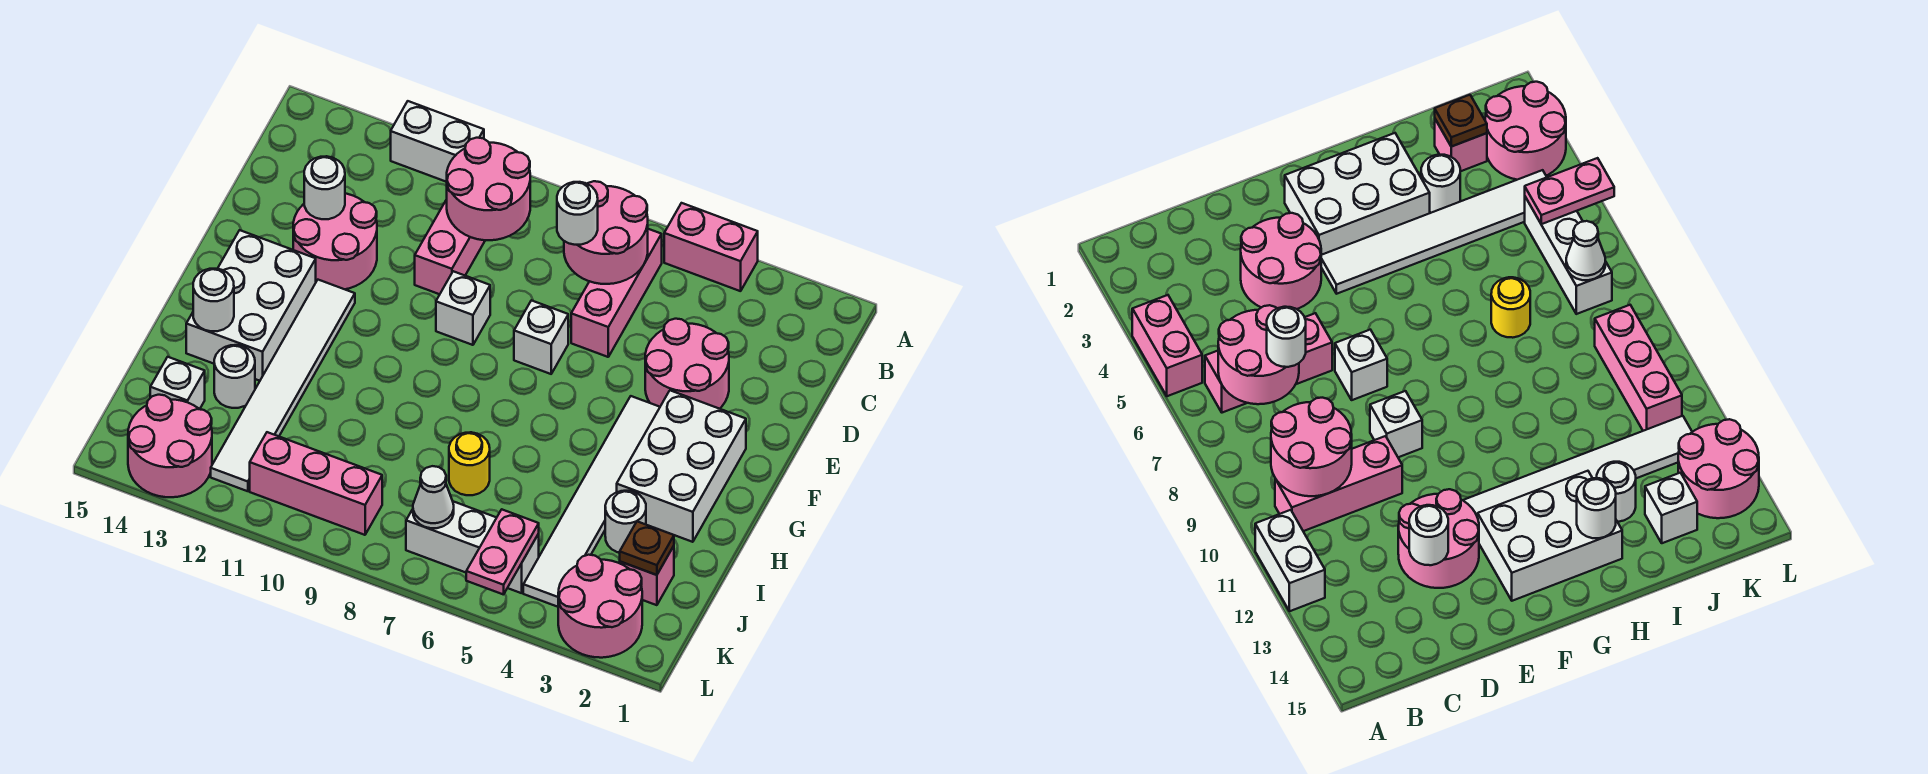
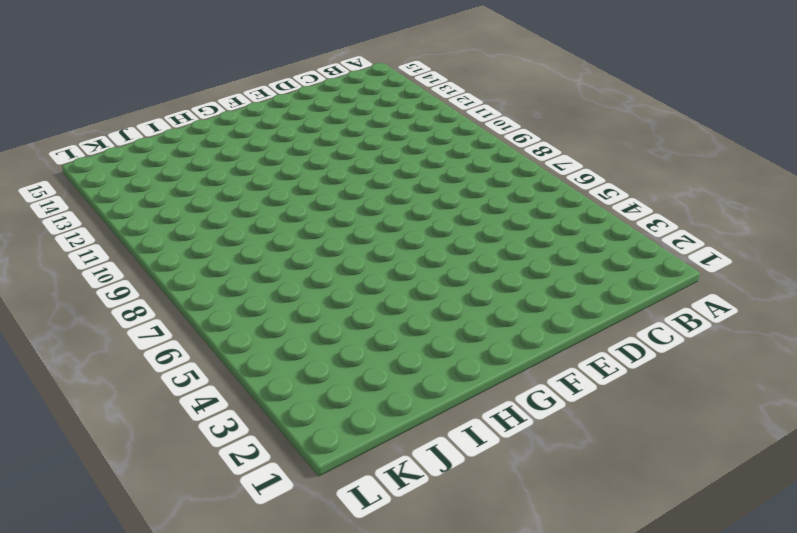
none -> pink 1x2 brick [664,203,758,291]
none -> white 1x2 brick [391,101,484,182]
none -> pink 1x3 brick [571,229,662,357]

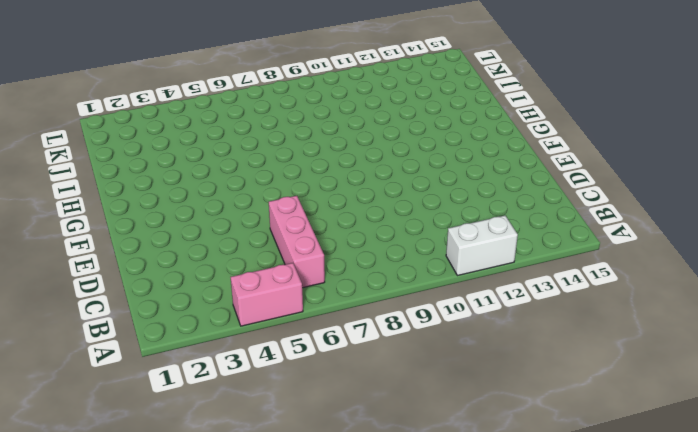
none -> pink 1x3 brick [415,200,485,294]
none -> pink 2x2 round brick [645,319,729,409]
none -> pink 2x2 round brick [293,193,377,289]

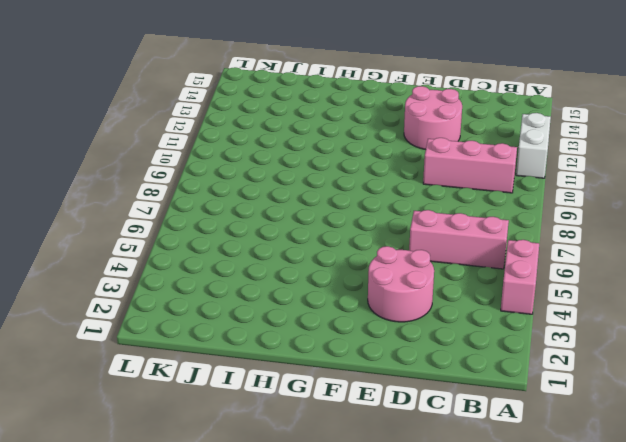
none -> white 1x1 brick [514,300,568,374]
none -> white 1x1 brick [436,271,490,345]
none -> white 2x3 brick [617,390,746,542]

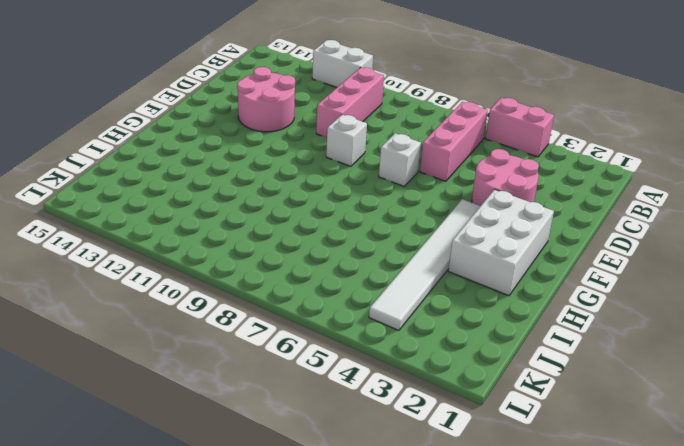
none -> white 1x6 tile [211,280,355,491]
none -> white 2x3 brick [186,230,316,381]
none -> white 1x1 round brick [605,491,646,553]

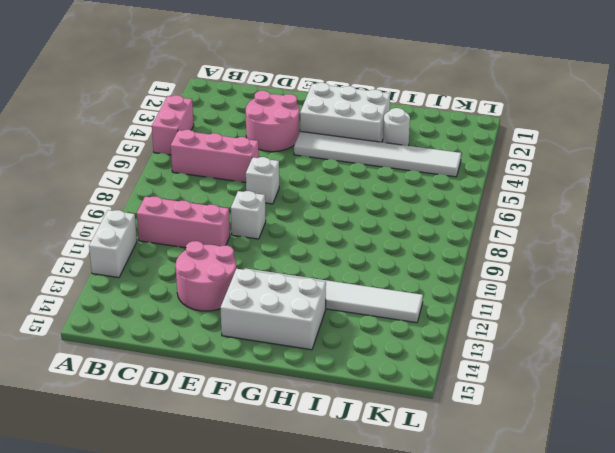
none -> yellow 1x1 round brick [449,432,490,495]
none -> white 1x1 round brick [214,345,255,408]
none -> pink 1x1 brick [620,546,674,605]

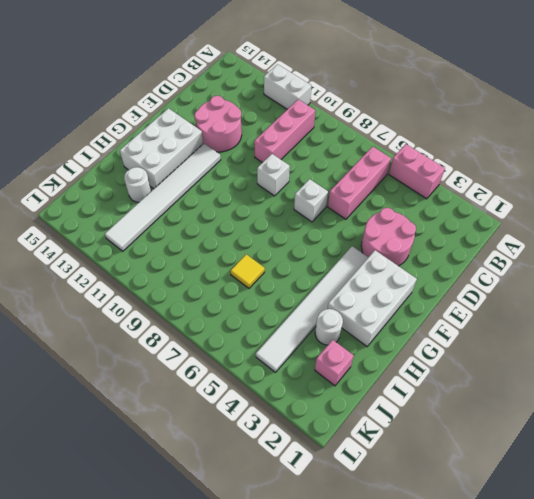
yellow 1x1 tile [231,254,265,288] -> yellow 1x1 round brick [449,432,490,495]
none -> white 1x1 brick [150,357,205,409]
none -> pink 2x2 round brick [558,555,642,658]
none -> white 1x3 brick [406,501,539,593]

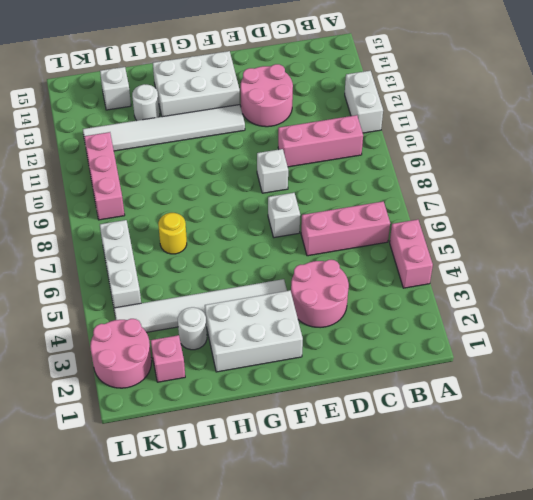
none -> pink 2x2 round brick [128,395,212,497]
none -> pink 2x2 round brick [564,181,648,284]
none -> pink 2x2 round brick [447,138,530,240]

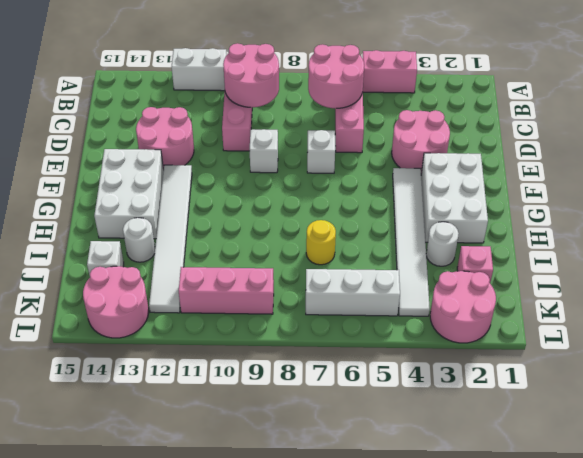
none -> white 1x1 round brick [304,156,345,219]
none -> white 1x1 round brick [193,269,234,331]
none -> brown 1x1 plate [620,522,674,575]

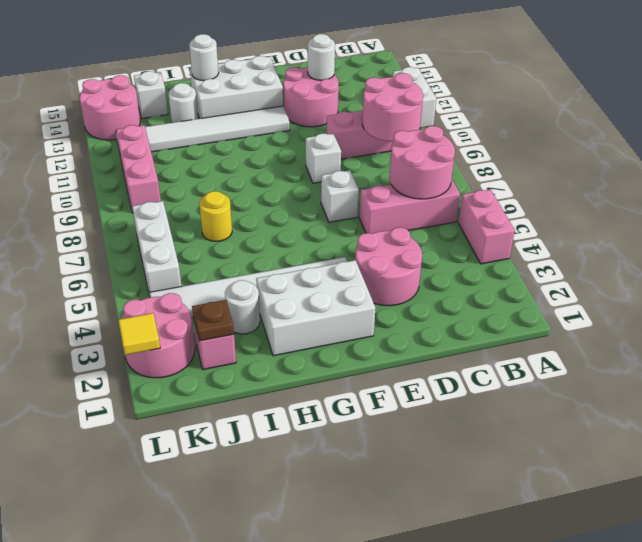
yellow 1x1 tile [118,313,160,355] -> none
none -> pink 1x2 plate [466,510,539,595]
none -> white 1x1 cone [413,466,454,528]
none -> white 1x1 round brick [557,182,598,245]

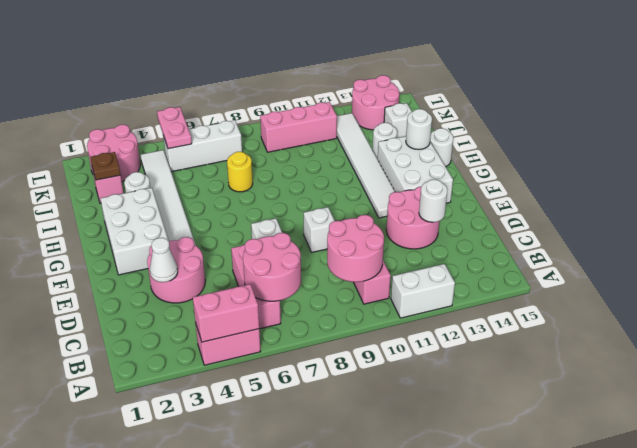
pink 1x2 brick [193,284,259,342] -> none
white 1x1 cone [150,238,178,282] -> white 1x1 cone moved to [413,466,454,528]
white 1x1 round brick [430,128,453,167] -> white 1x1 round brick moved to [557,182,598,245]

